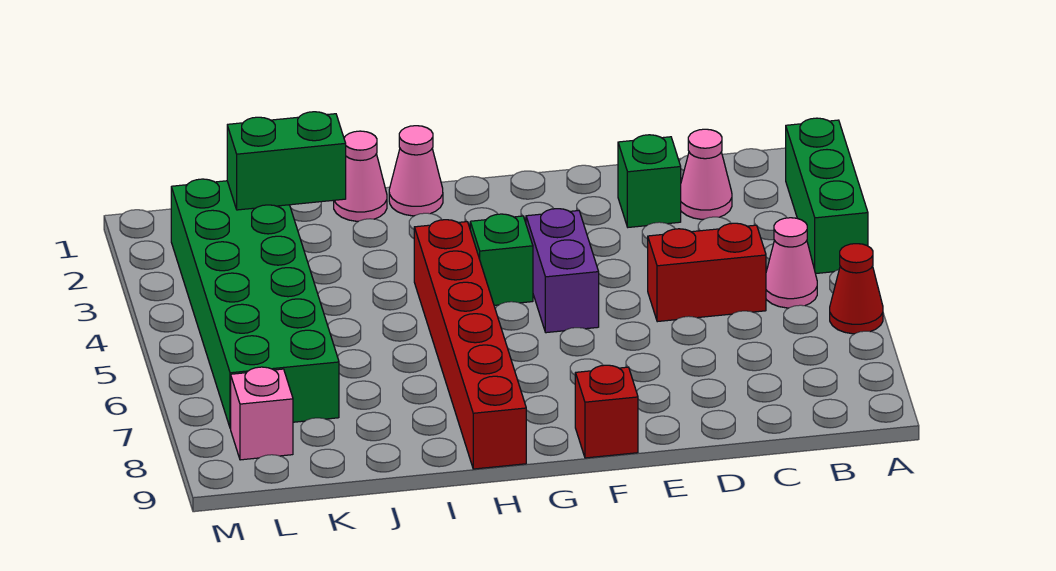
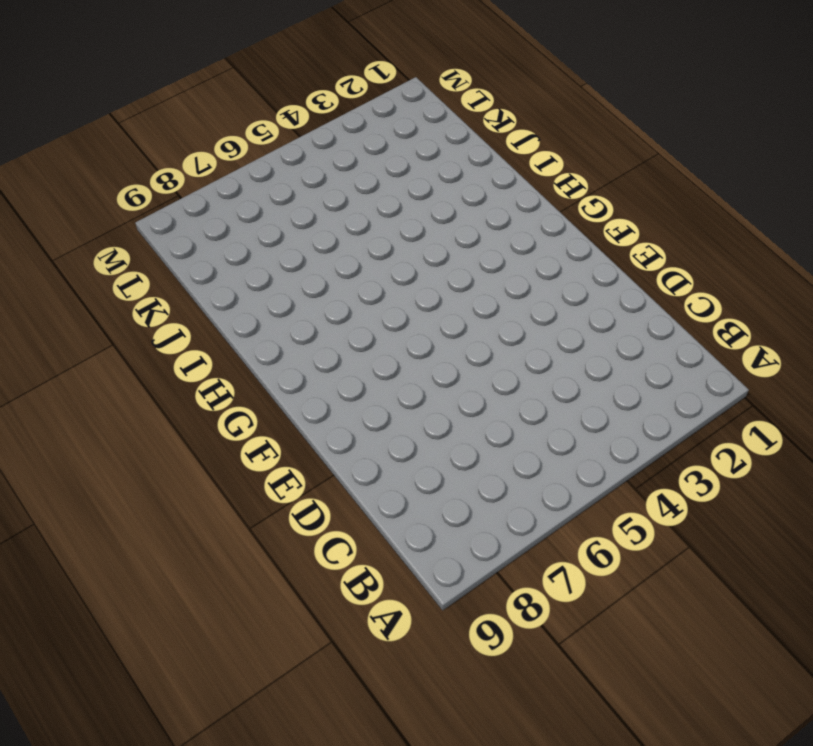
none -> green 1x3 brick [786,118,868,274]
none -> red 1x1 cone [830,244,883,334]
none -> pink 1x1 cone [766,218,817,308]

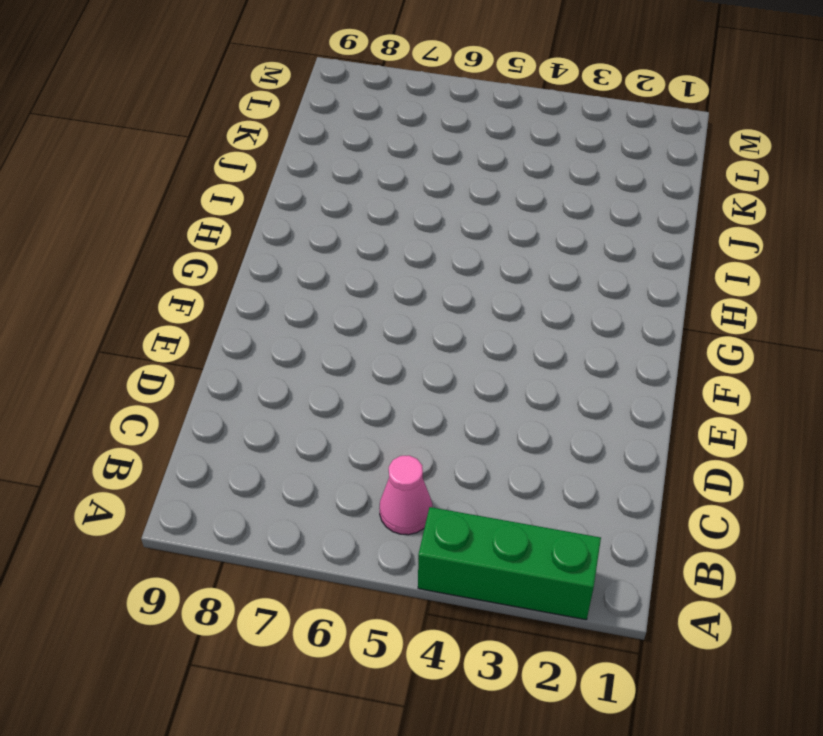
none -> red 1x1 cone [830,244,883,334]
none -> pink 1x1 cone [681,129,732,219]
none -> red 1x2 brick [648,223,766,322]

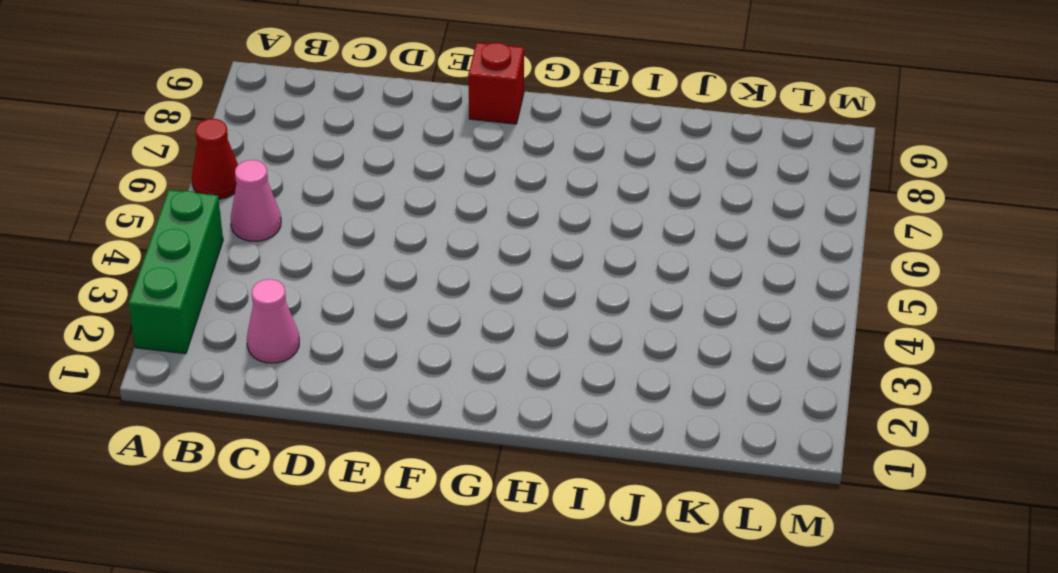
none -> red 1x2 brick [648,223,766,322]
none -> green 1x1 brick [618,135,681,227]
none -> purple 1x2 brick [526,209,599,333]

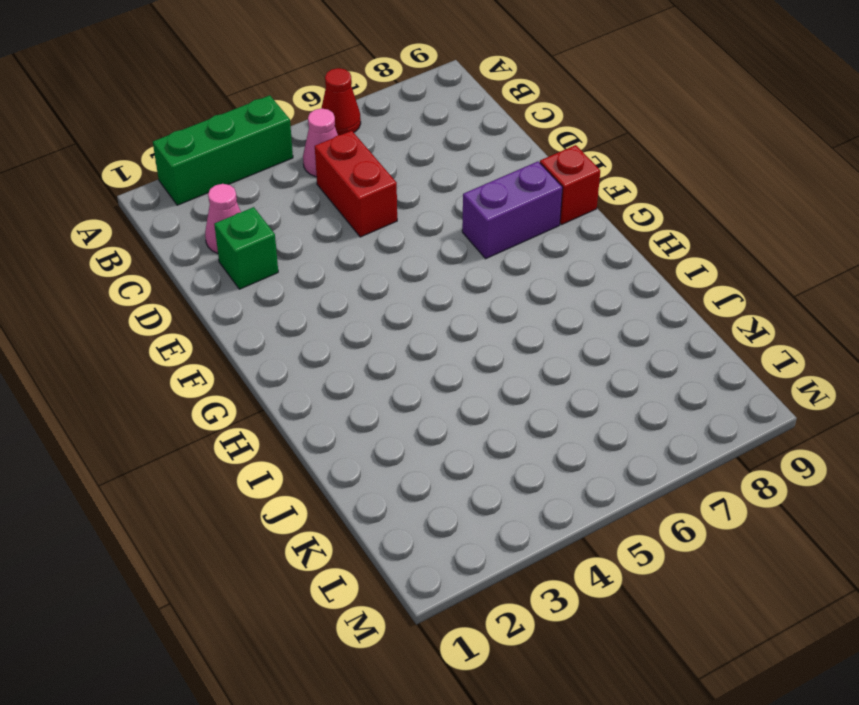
purple 1x2 brick [462,161,563,259] -> purple 1x2 brick moved to [526,209,599,333]
none -> green 1x1 brick [470,214,533,305]
none -> pink 1x1 cone [389,126,443,216]
none -> red 1x6 brick [414,220,526,469]

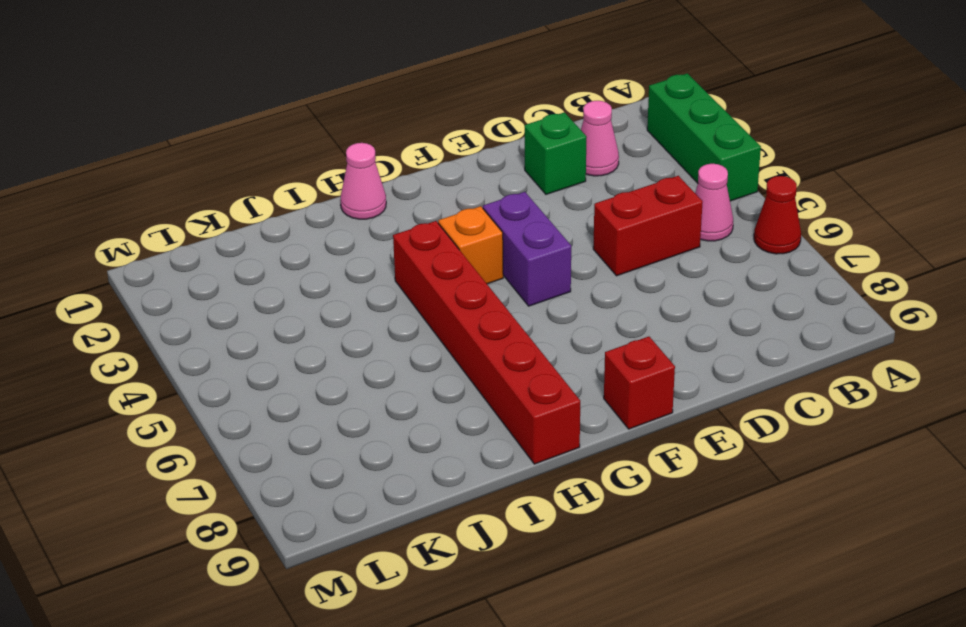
orange 1x1 brick [438,206,503,284] -> green 1x1 brick [470,214,533,305]
none -> pink 1x1 cone [334,131,387,221]
none -> green 2x6 brick [171,179,339,429]
none -> pink 1x1 brick [231,367,293,460]

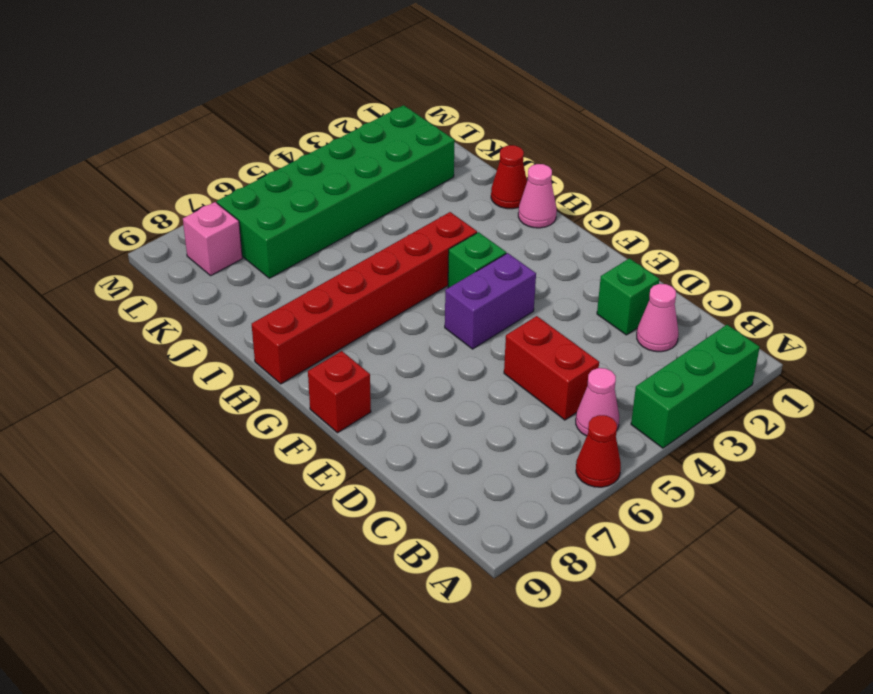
red 1x1 cone [491,145,527,209] -> pink 1x1 cone [334,131,387,221]
none -> green 1x2 brick [227,112,346,210]

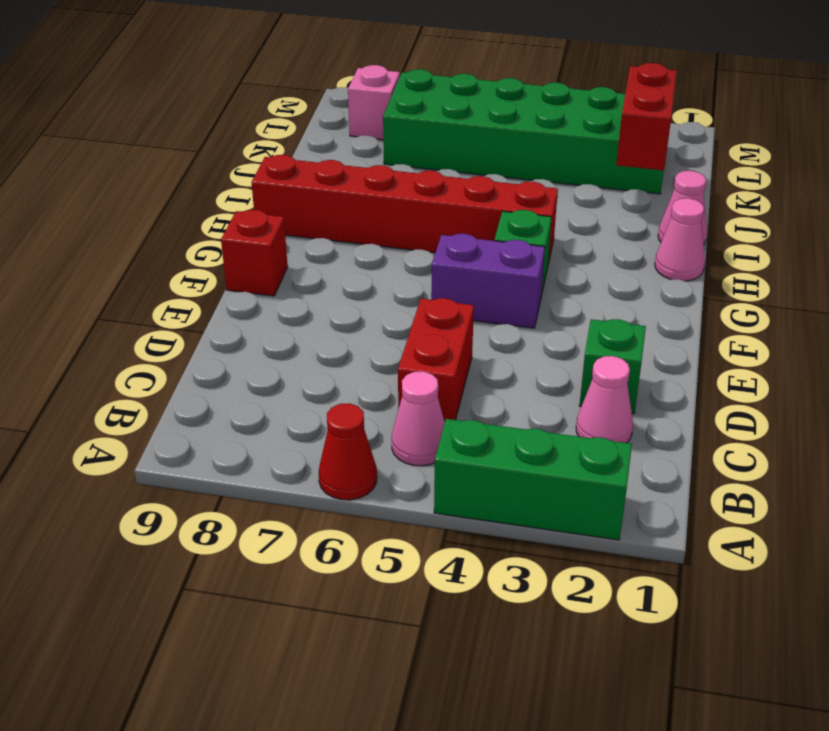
red 1x2 brick [616,63,677,170] -> green 1x2 brick [227,112,346,210]

